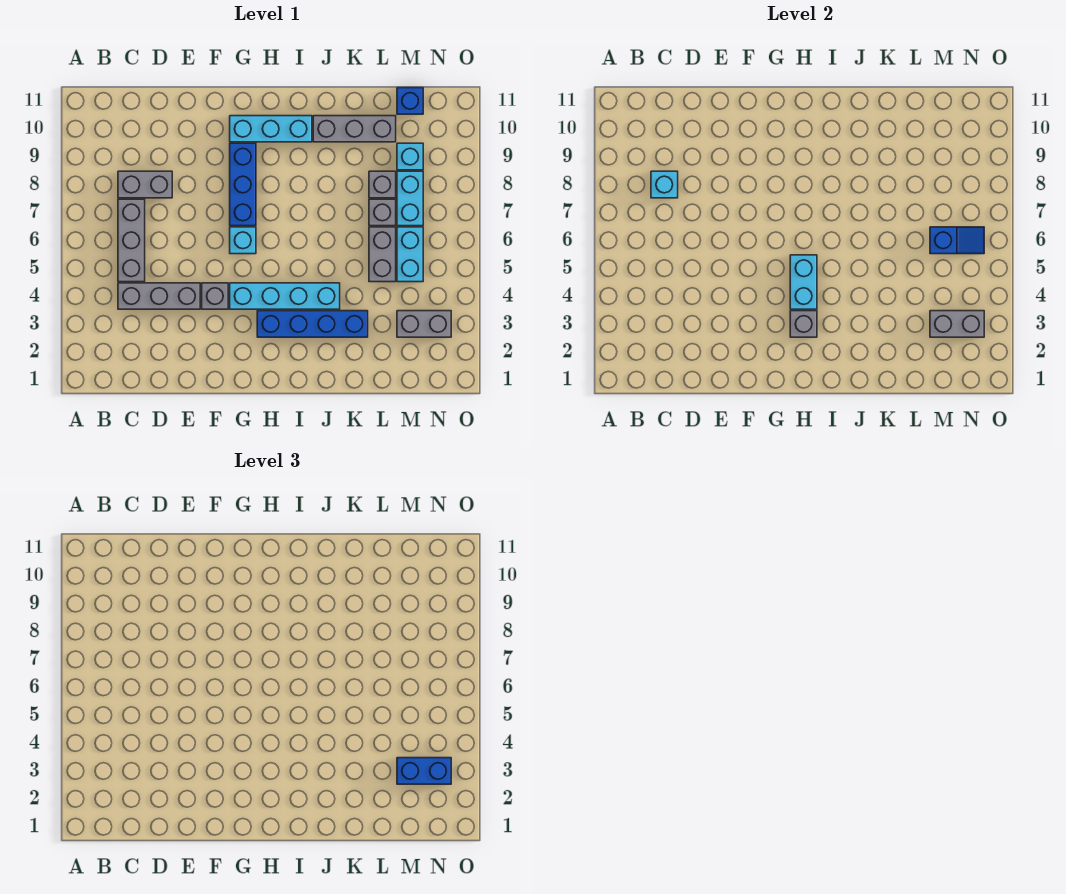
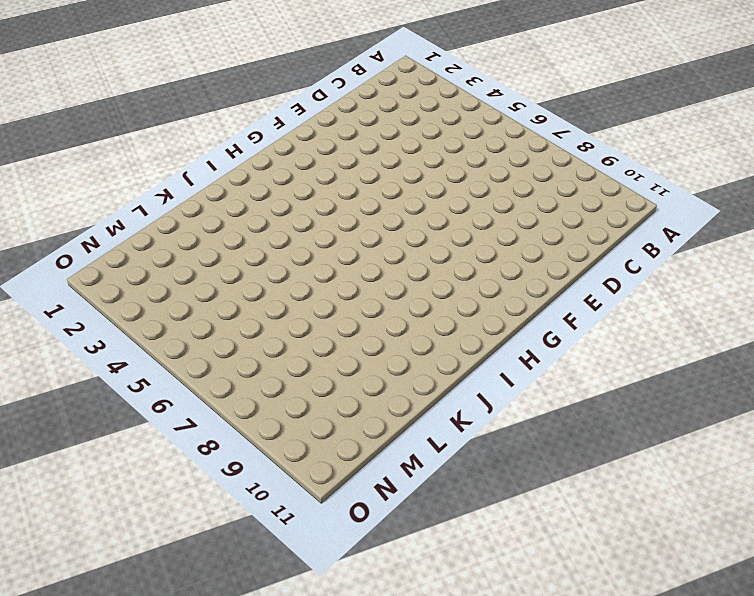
none -> grey 1x3 brick [118,283,200,309]
none -> grey 1x3 brick [118,199,145,282]
none -> grey 1x2 brick [118,171,172,198]

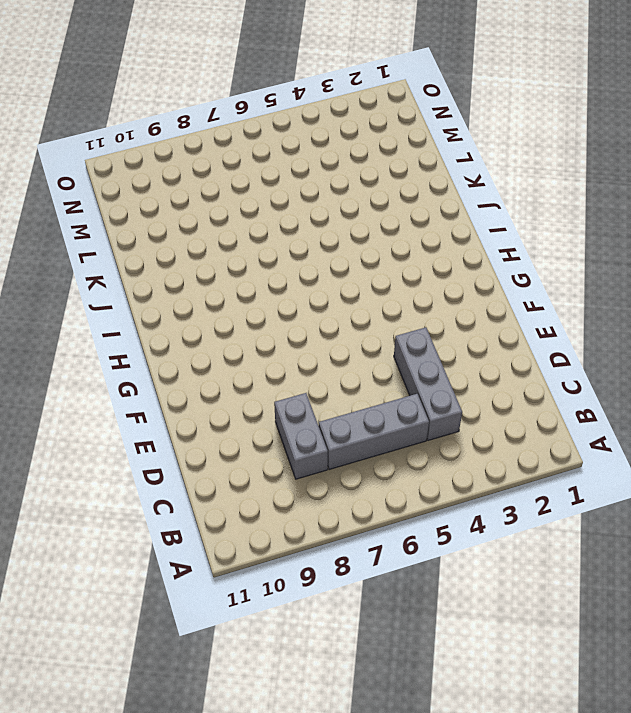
none -> grey 1x1 brick [202,283,228,309]
none -> cyan 1x4 brick [230,283,340,309]
none -> cyan 1x1 brick [230,227,256,254]

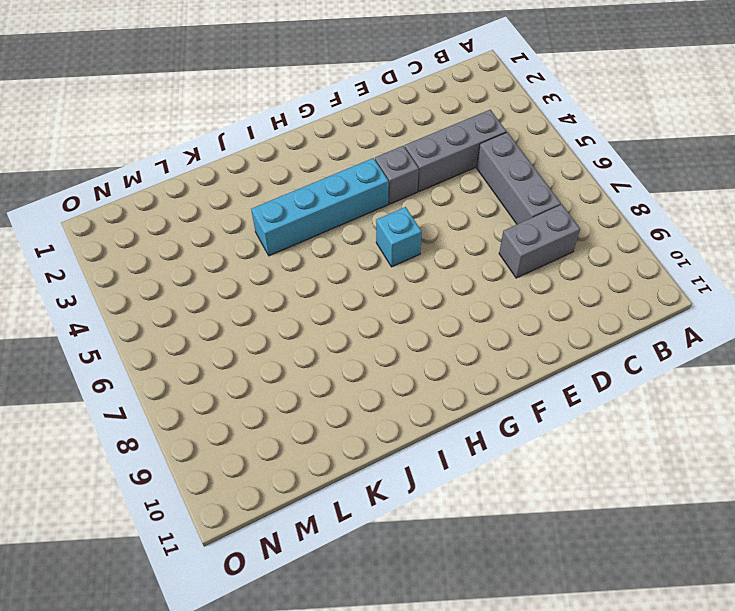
none -> blue 1x3 brick [230,143,256,226]
none -> cyan 1x3 brick [230,116,312,142]
none -> blue 1x4 brick [257,311,368,337]

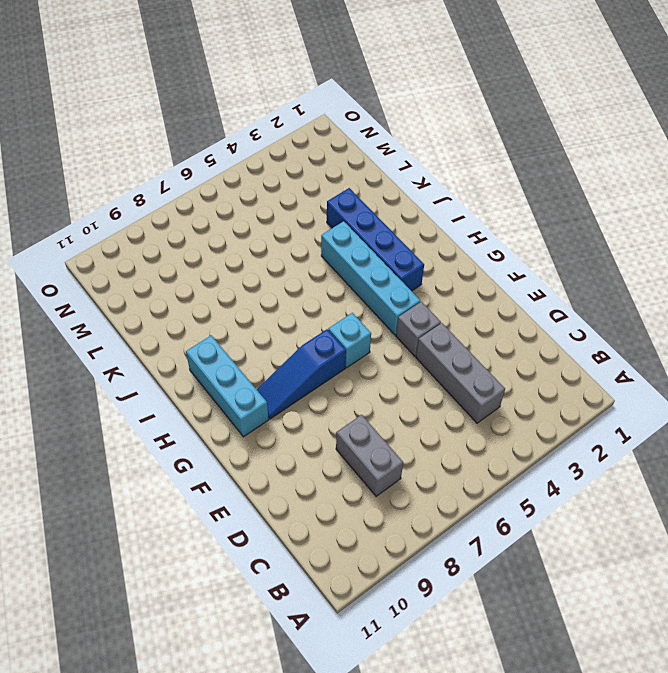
blue 1x3 slope [257,329,346,419] -> blue 1x3 brick [230,143,256,226]
none -> grey 1x3 brick [118,199,145,282]
none -> grey 1x3 brick [313,116,396,142]
none -> grey 1x2 brick [369,227,396,282]

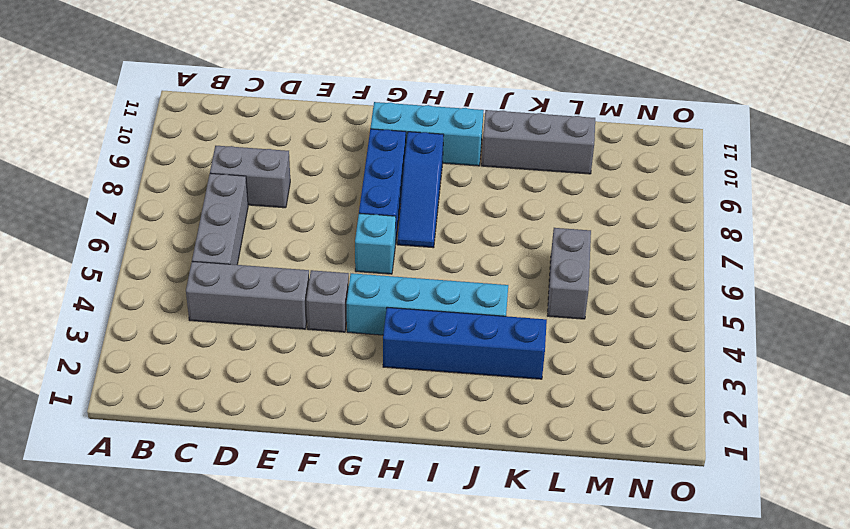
blue 1x3 slope [397,132,444,248] -> none
none -> grey 1x1 brick [369,199,396,226]
none -> grey 1x1 brick [369,171,396,198]
none -> grey 1x2 brick [397,311,451,337]

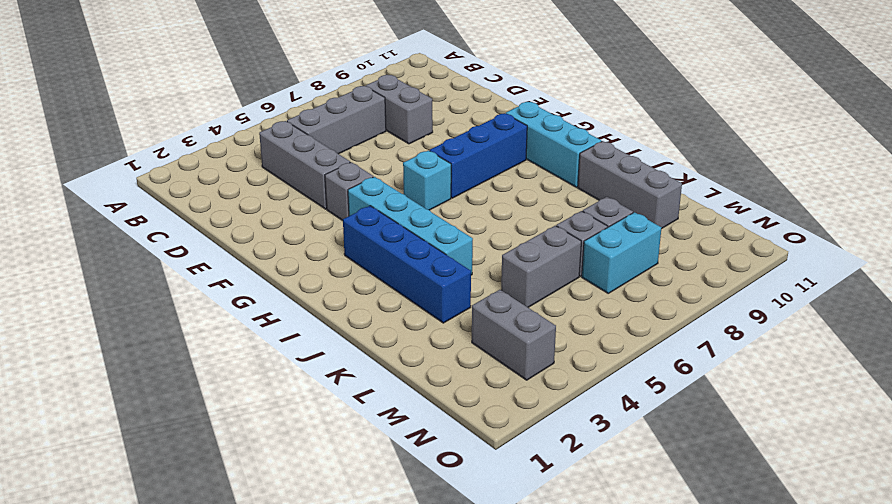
none -> cyan 1x2 brick [397,227,423,282]
none -> cyan 1x1 brick [397,143,423,170]
none -> blue 1x1 brick [397,88,423,114]

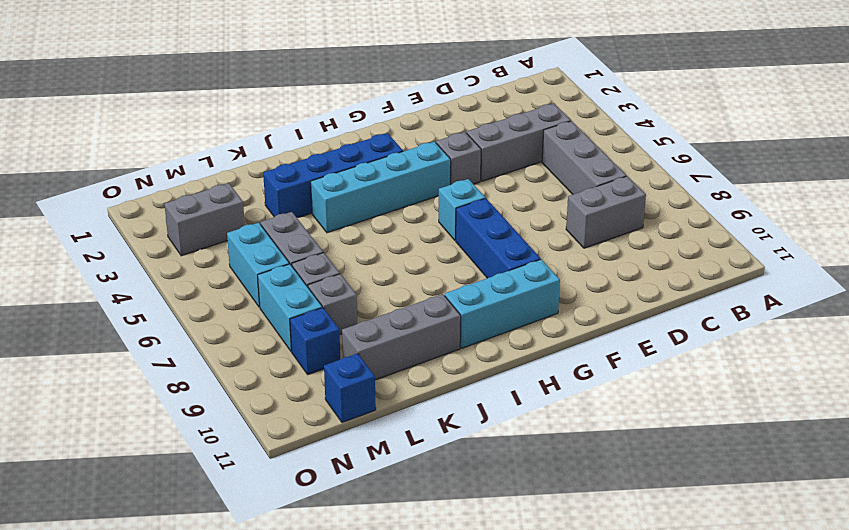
blue 1x1 brick [290,308,340,375] -> cyan 1x1 brick [397,143,423,170]
none -> cyan 1x1 brick [651,171,678,198]
none -> grey 1x1 brick [790,311,817,337]
none -> cyan 1x2 brick [790,255,817,309]

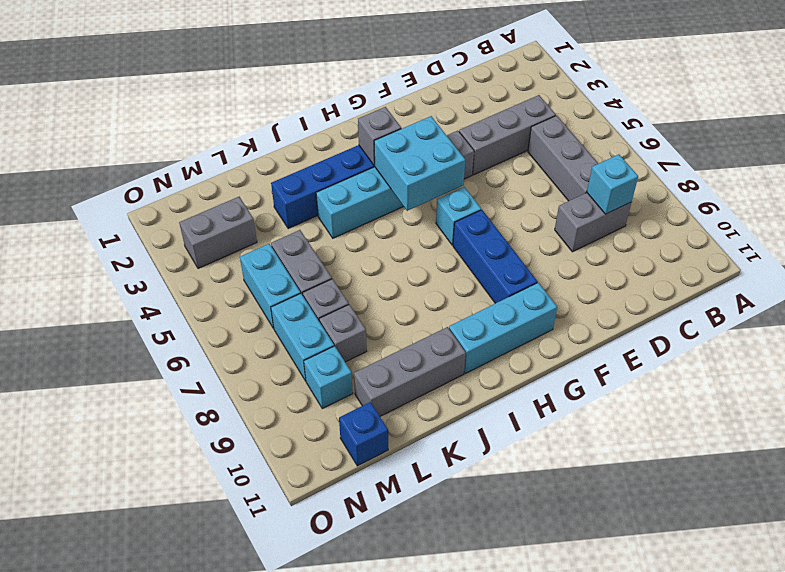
cyan 2x2 brick [374,116,465,211] -> cyan 1x2 brick [790,255,817,309]
none -> grey 1x2 brick [930,311,984,337]
none -> blue 1x2 slope [930,227,984,254]
none -> blue 1x2 brick [397,758,451,784]

